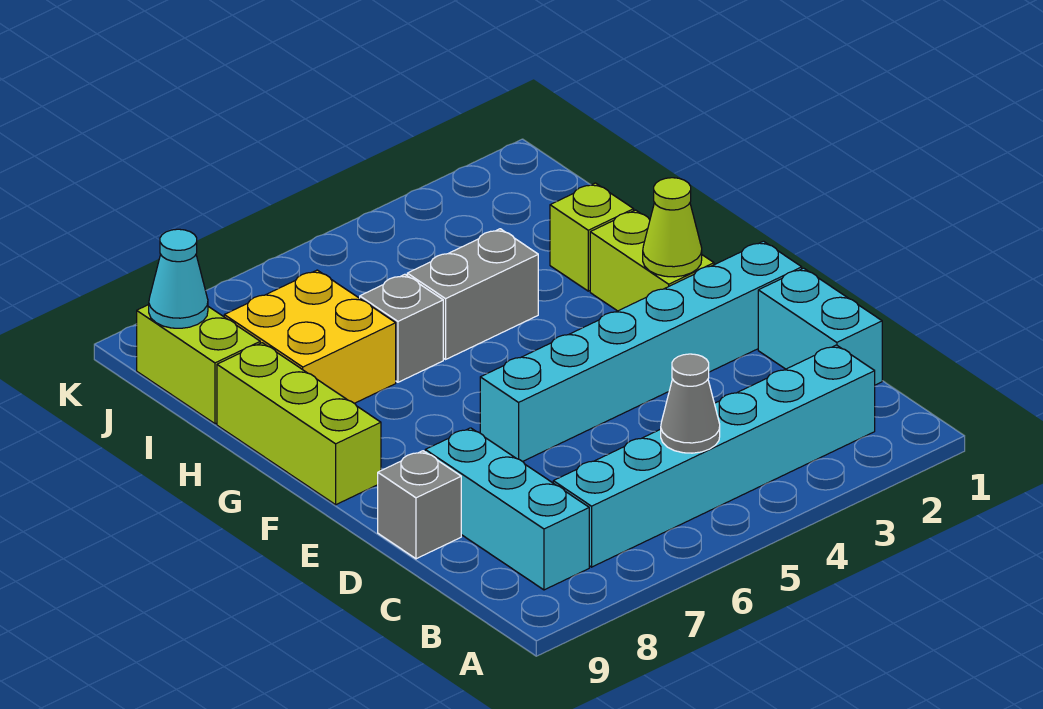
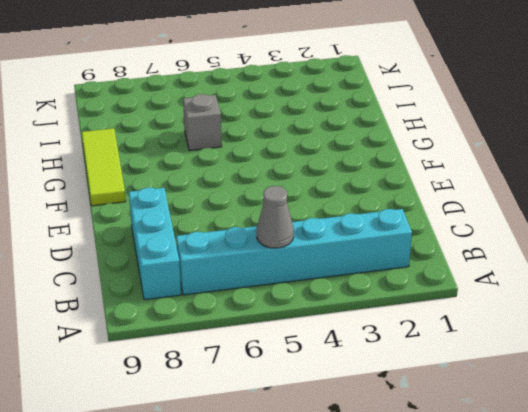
lime 1x3 tile [82,128,126,206] -> lime 1x3 brick [217,343,381,505]
none -> cyan 1x2 brick [758,268,882,385]
none -> grey 1x1 brick [378,451,461,559]
none -> cyan 1x6 brick [480,241,802,462]

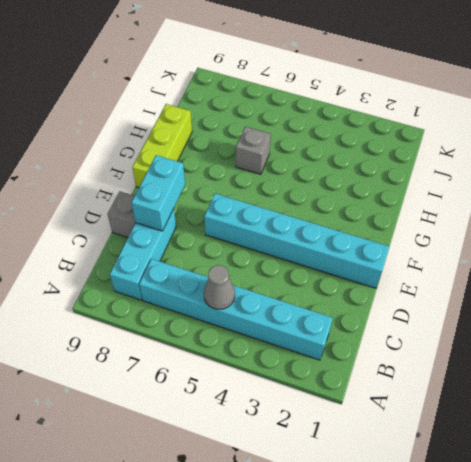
cyan 1x2 brick [131,155,185,231] -> cyan 1x2 brick moved to [758,268,882,385]
none -> lime 1x2 brick [590,210,714,311]
none -> lime 1x1 brick [550,183,634,291]
none -> grey 1x2 brick [407,229,538,359]

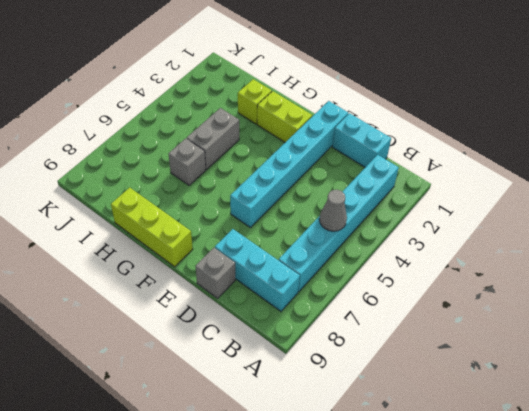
none -> yellow 2x2 brick [224,270,396,403]
none -> lime 1x2 brick [137,305,260,424]
none -> lime 1x1 cone [643,178,702,277]

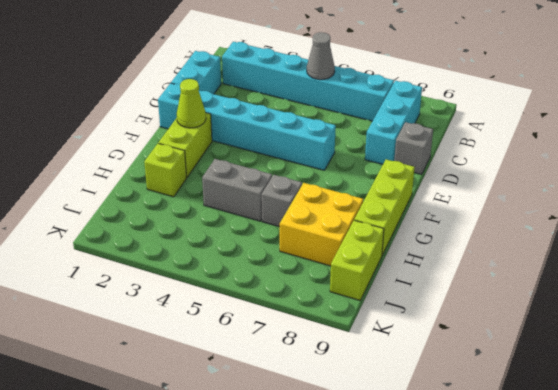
none -> cyan 1x1 cone [149,229,208,328]

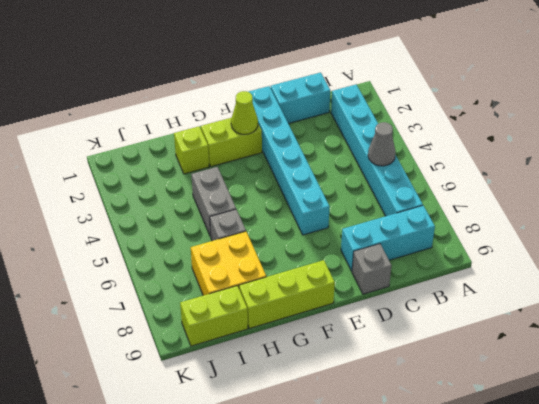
none -> cyan 1x1 cone [149,229,208,328]

